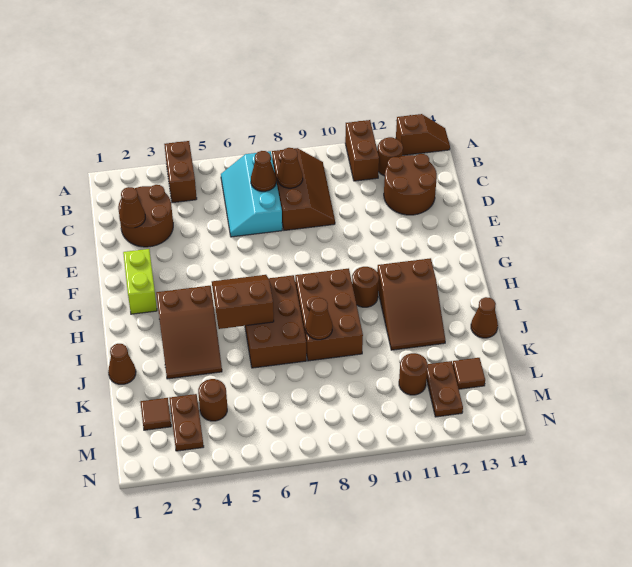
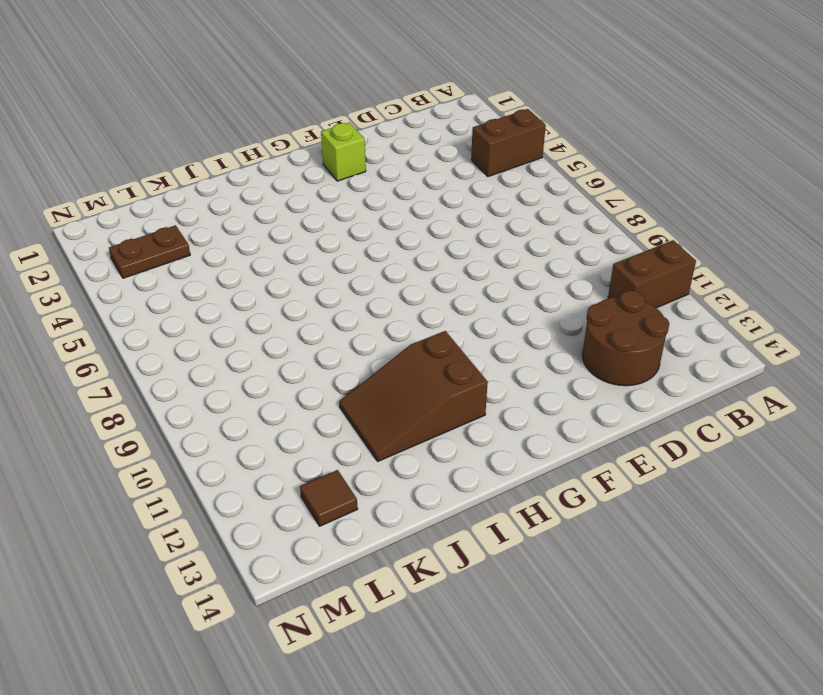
lime 1x1 brick [321,123,366,181] -> lime 1x2 brick [123,249,157,314]
none -> brown 1x2 slope [396,114,450,155]
none -> cyan 2x3 slope [221,151,282,237]
none -> brown 2x3 slope [272,148,335,230]

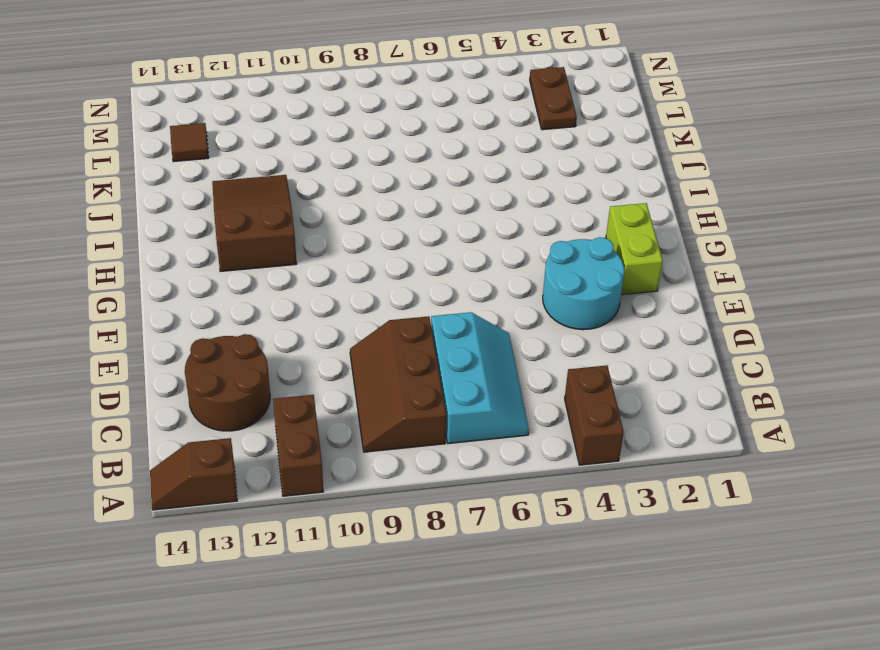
cyan 2x2 round brick [543,237,624,330] -> none
none -> brown 1x1 round brick [378,137,403,176]
none -> brown 2x2 round brick [118,185,173,247]
none -> brown 2x3 slope [156,286,222,379]

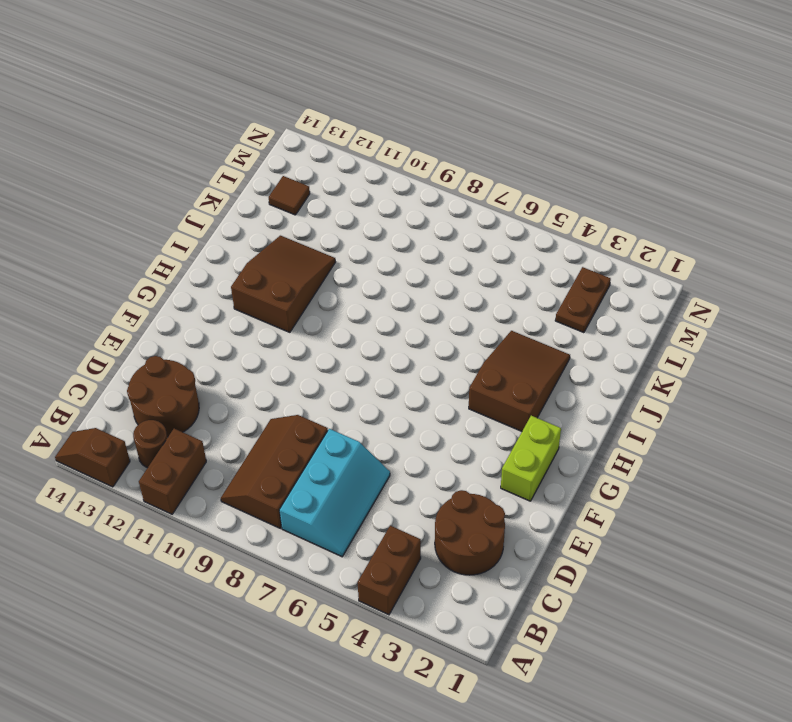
none -> brown 2x3 brick [245,275,306,368]
none -> brown 2x3 brick [295,268,363,361]
none -> brown 1x1 round brick [352,267,379,307]

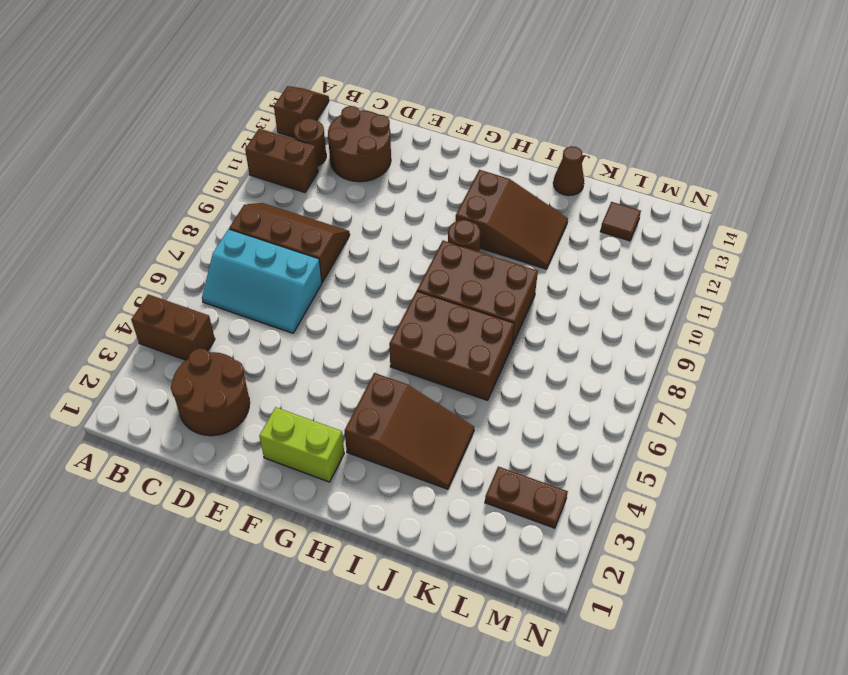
none -> brown 1x1 cone [108,344,136,384]
none -> brown 1x1 tile [140,398,171,430]
none -> brown 1x1 round brick [198,379,227,421]

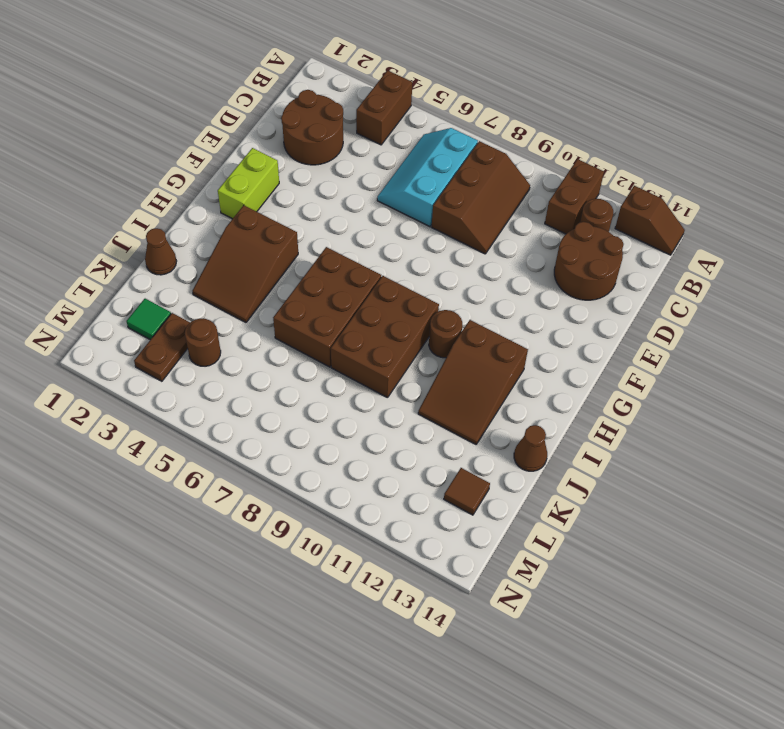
green 1x1 tile [126,299,171,340] -> brown 1x1 tile [140,398,171,430]
none -> brown 1x1 round brick [399,353,428,395]
none -> brown 1x2 plate [427,361,463,417]
none -> brown 1x1 cone [251,151,276,191]

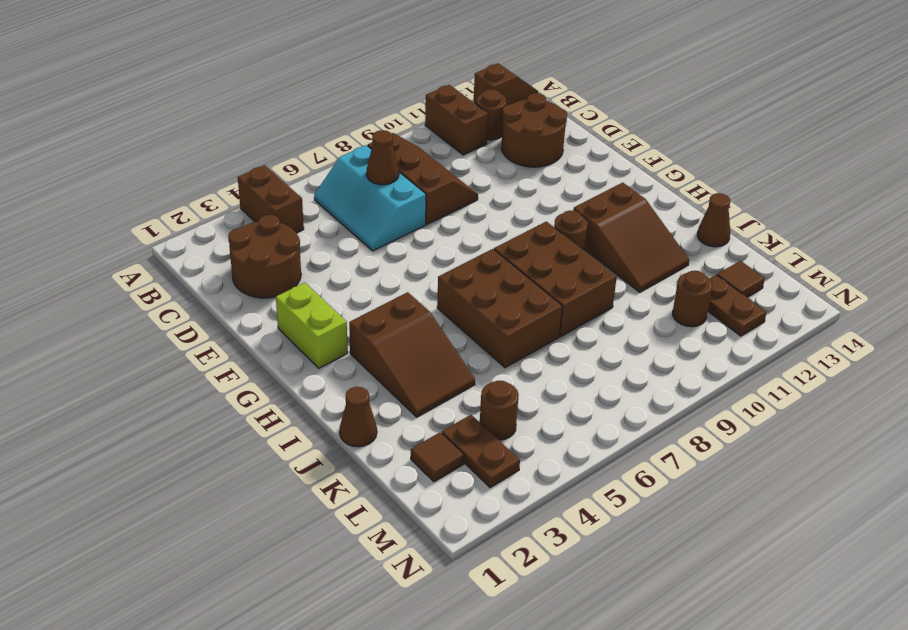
none -> brown 1x1 cone [277,148,303,188]
none -> brown 1x1 cone [119,187,145,228]
none -> brown 2x2 slope [212,275,274,329]

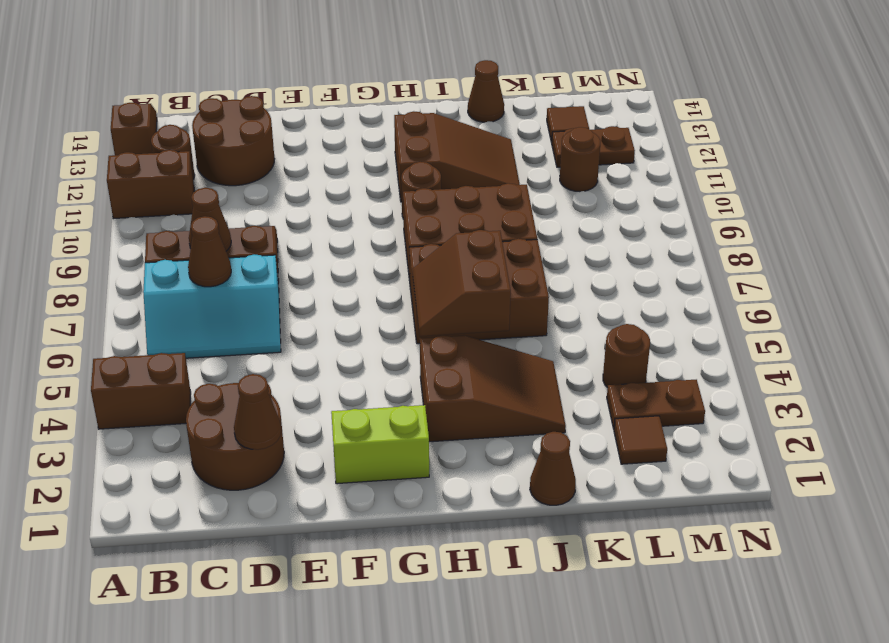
none -> brown 1x1 cone [306,298,333,340]

